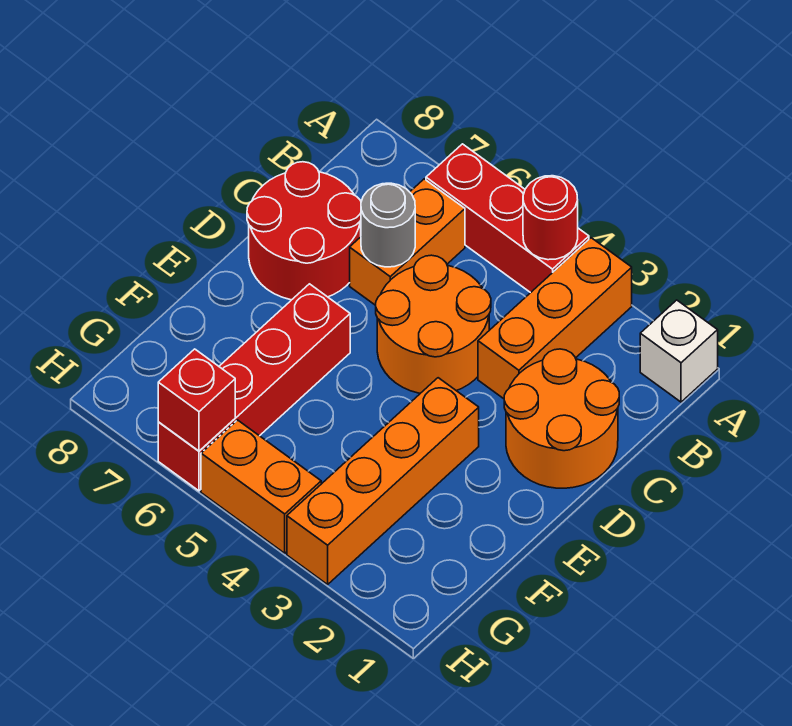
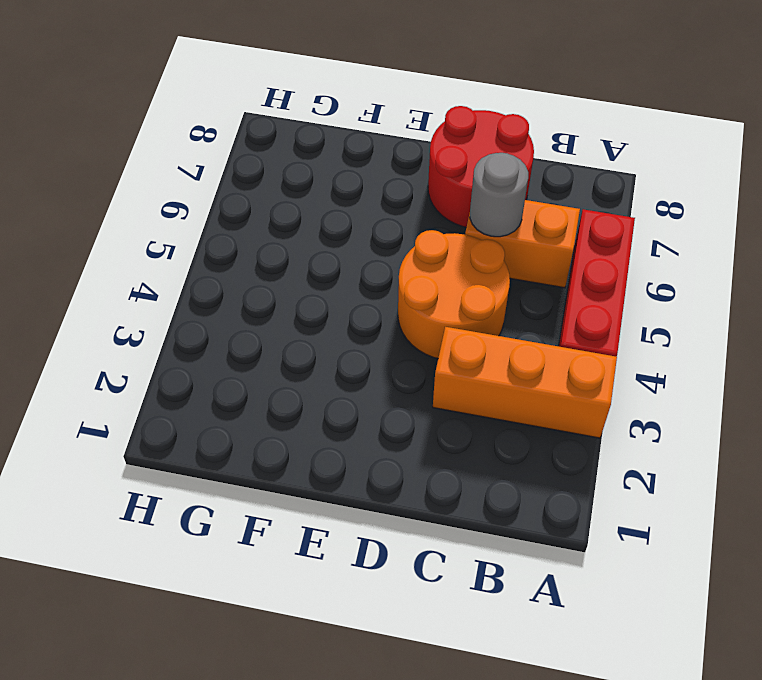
none -> white 1x1 brick [640,300,718,402]
none -> orange 2x2 round brick [504,349,619,488]
none -> orange 1x4 brick [287,378,479,584]

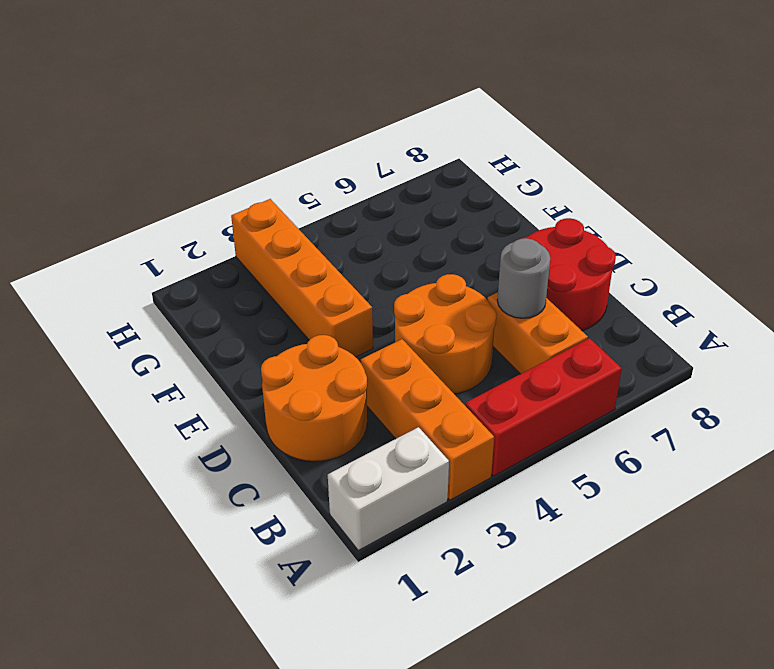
white 1x2 brick [328,427,449,550] -> white 1x1 brick [640,300,718,402]
none -> red 1x4 brick [158,284,350,491]
none -> orange 1x2 brick [201,420,321,553]
none -> red 1x1 round brick [523,176,578,260]

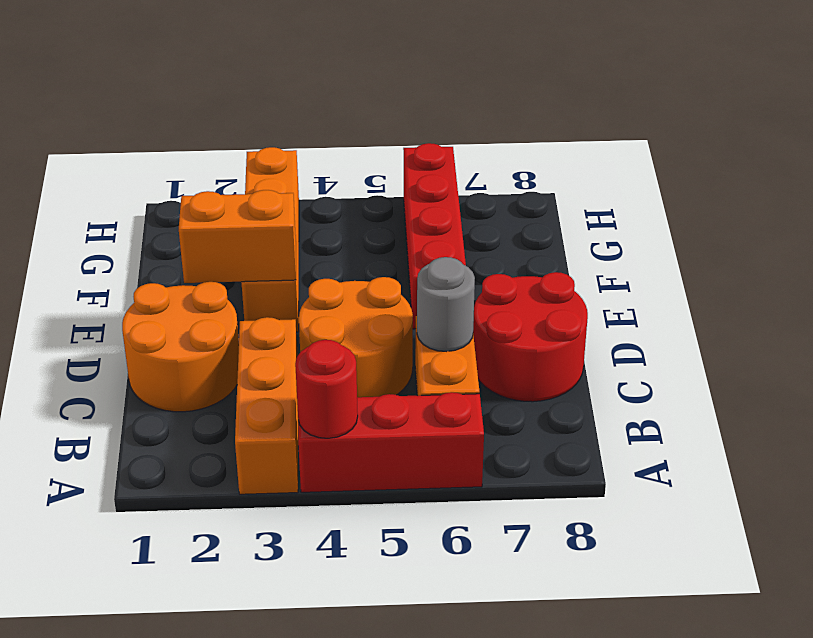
orange 1x2 brick [179,190,296,283] -> orange 1x2 brick moved to [201,420,321,553]
none -> white 1x1 brick [640,300,718,402]
none -> red 1x1 brick [158,349,235,451]

